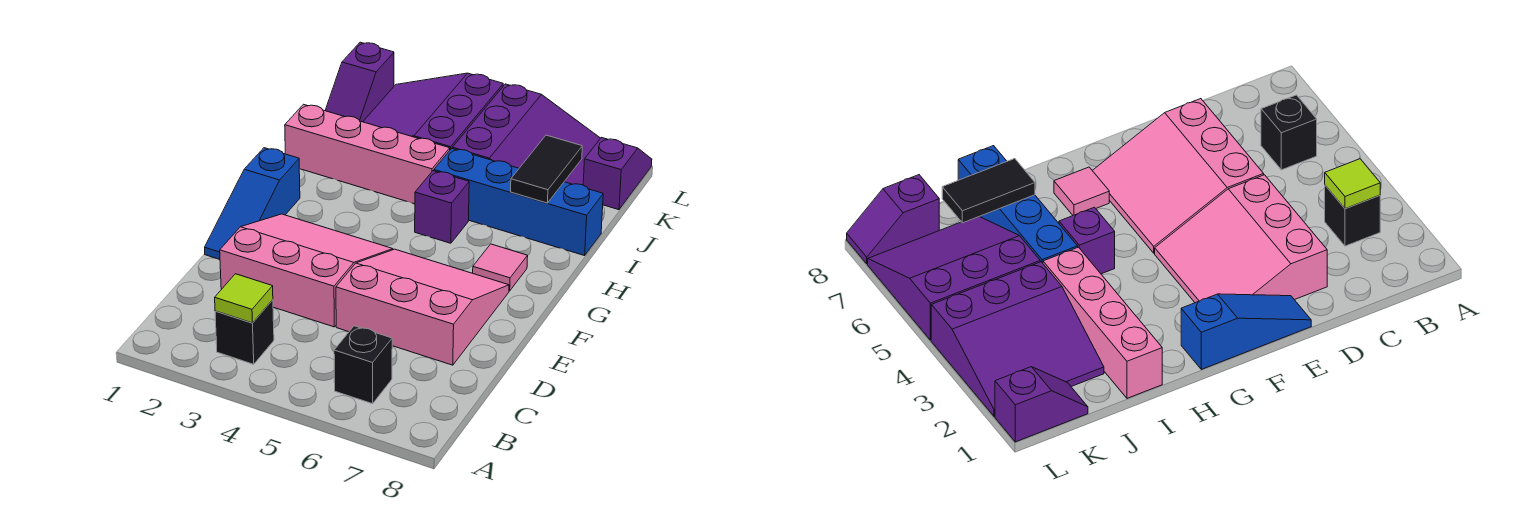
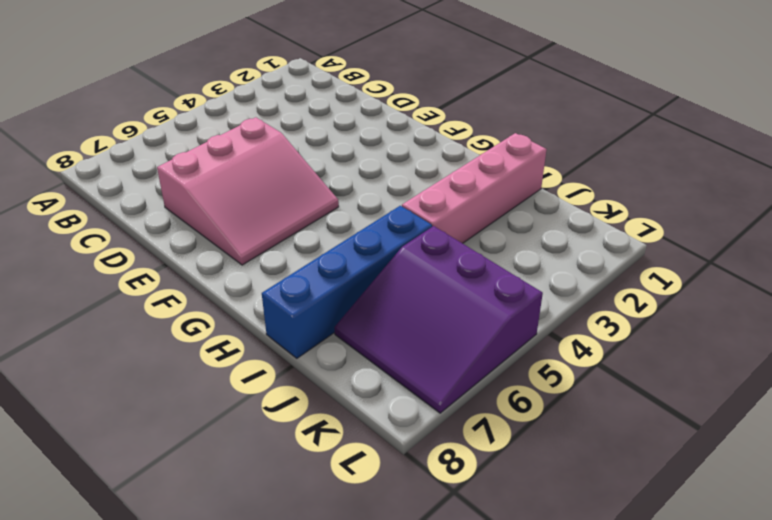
none -> black 1x1 brick [215,300,274,364]
none -> black 1x1 brick [334,326,392,404]
none -> pink 3x3 slope [220,214,393,327]

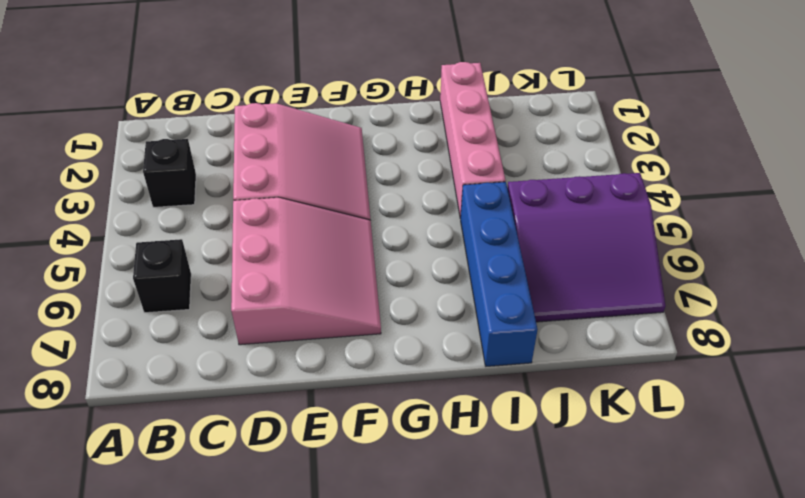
none -> blue 1x3 slope [205,148,300,259]
none -> pink 1x1 tile [473,244,528,291]
none -> purple 1x1 brick [415,171,469,243]

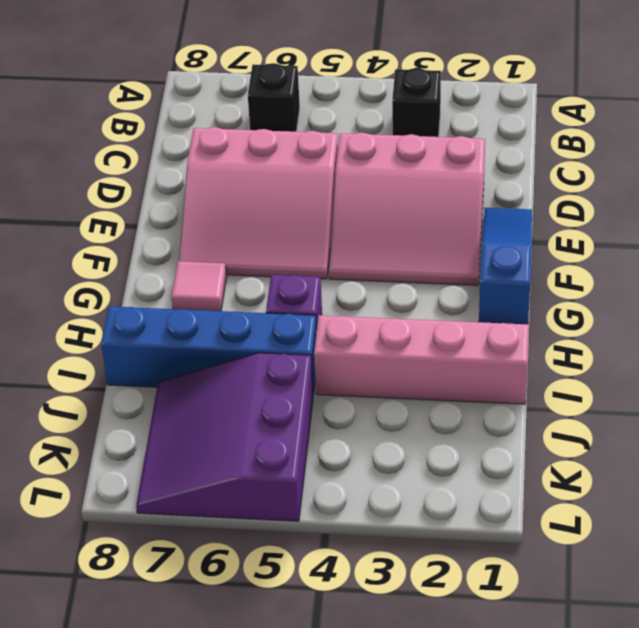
none -> purple 3x3 slope [363,73,503,150]
none -> purple 1x2 slope [325,42,394,122]
none -> purple 1x2 slope [583,137,652,210]

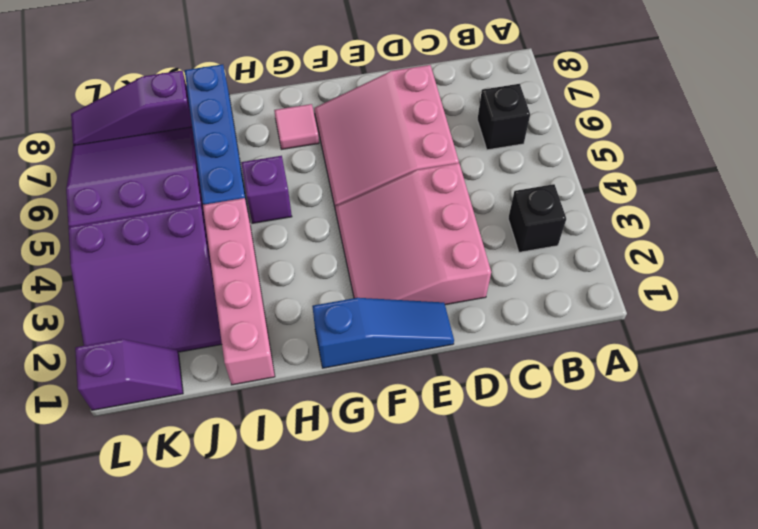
purple 1x3 slope [71,71,192,145] -> purple 1x2 slope [583,137,652,210]
none -> lime 1x1 tile [215,274,273,323]
none -> black 1x2 tile [511,135,582,203]

